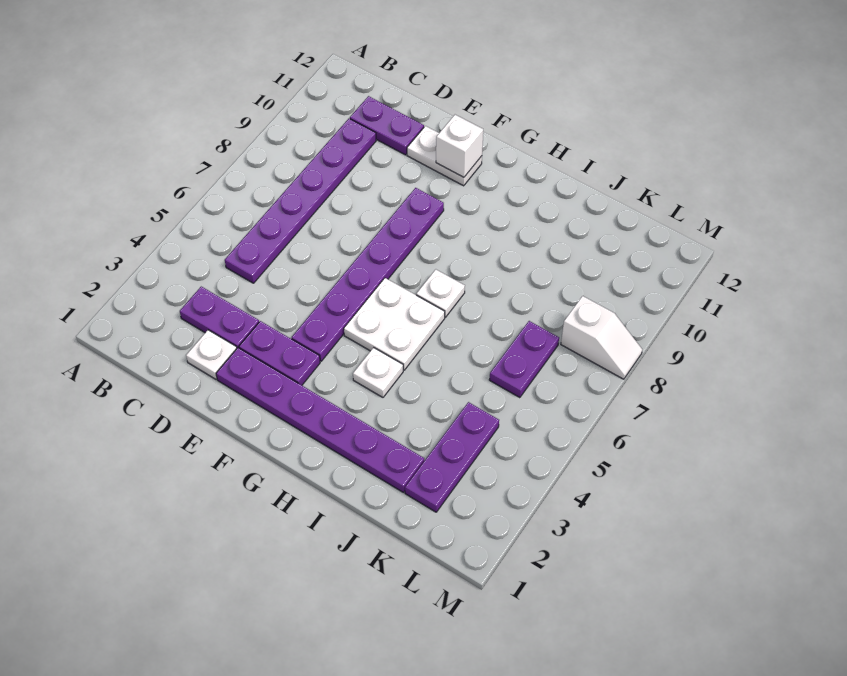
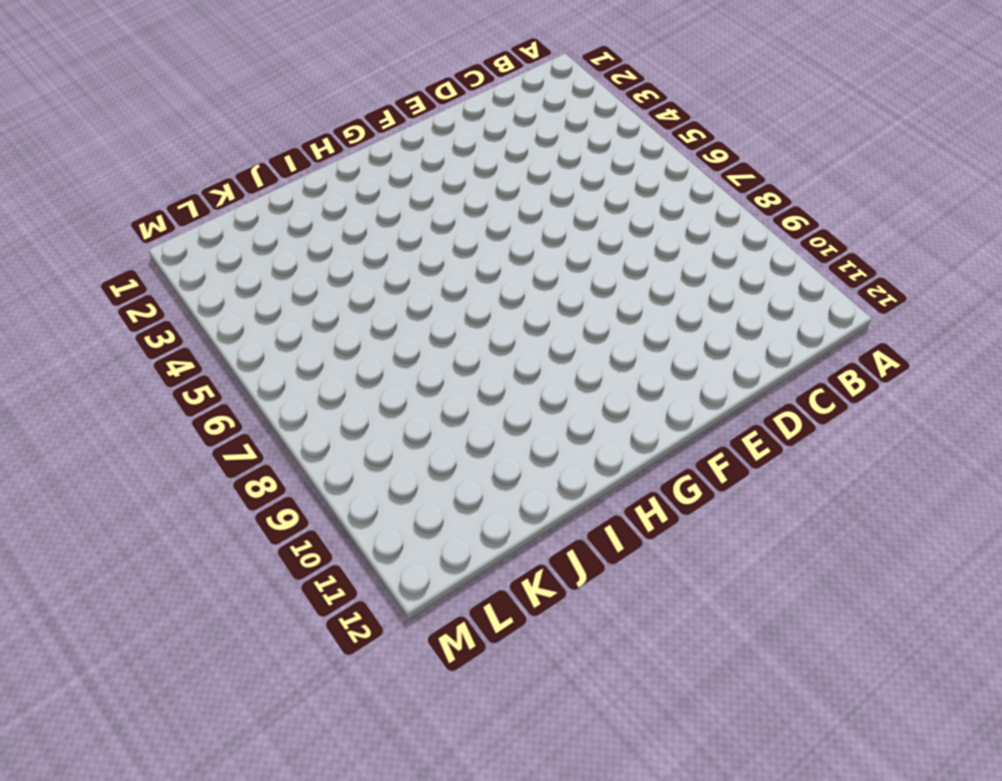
none -> purple 1x2 plate [180,287,259,348]
none -> purple 1x6 plate [225,119,376,283]
none -> purple 1x2 plate [350,96,424,155]

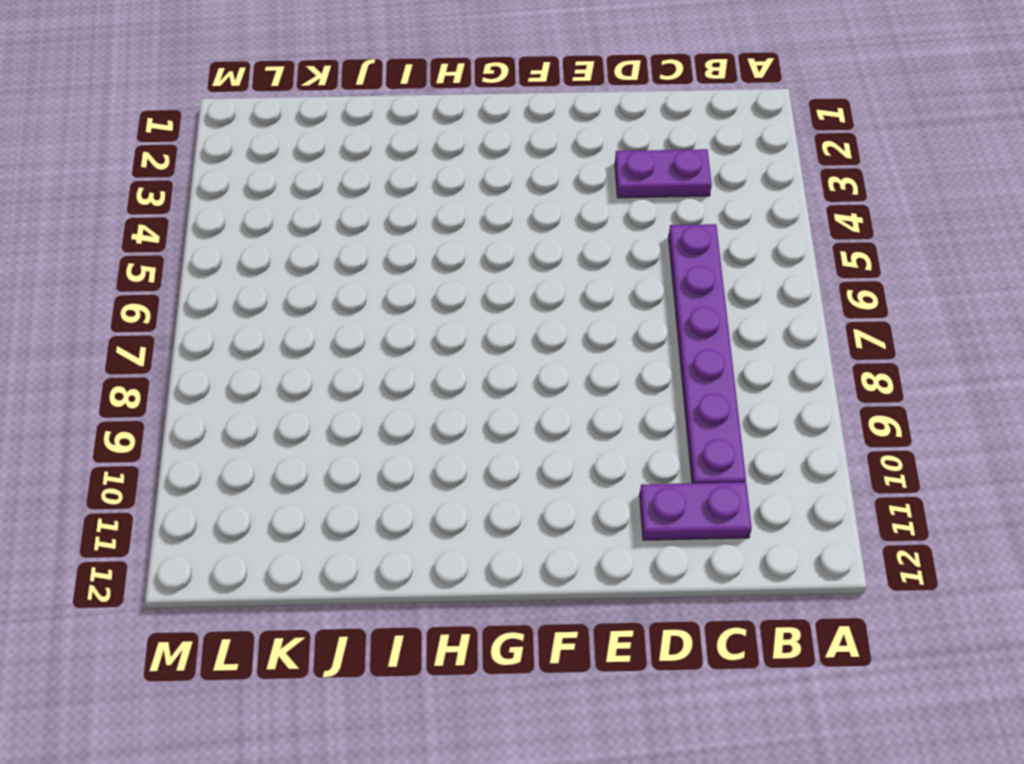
none -> white 1x1 plate [186,330,237,379]
none -> purple 1x6 plate [216,348,424,493]
none -> purple 1x2 plate [239,321,320,385]

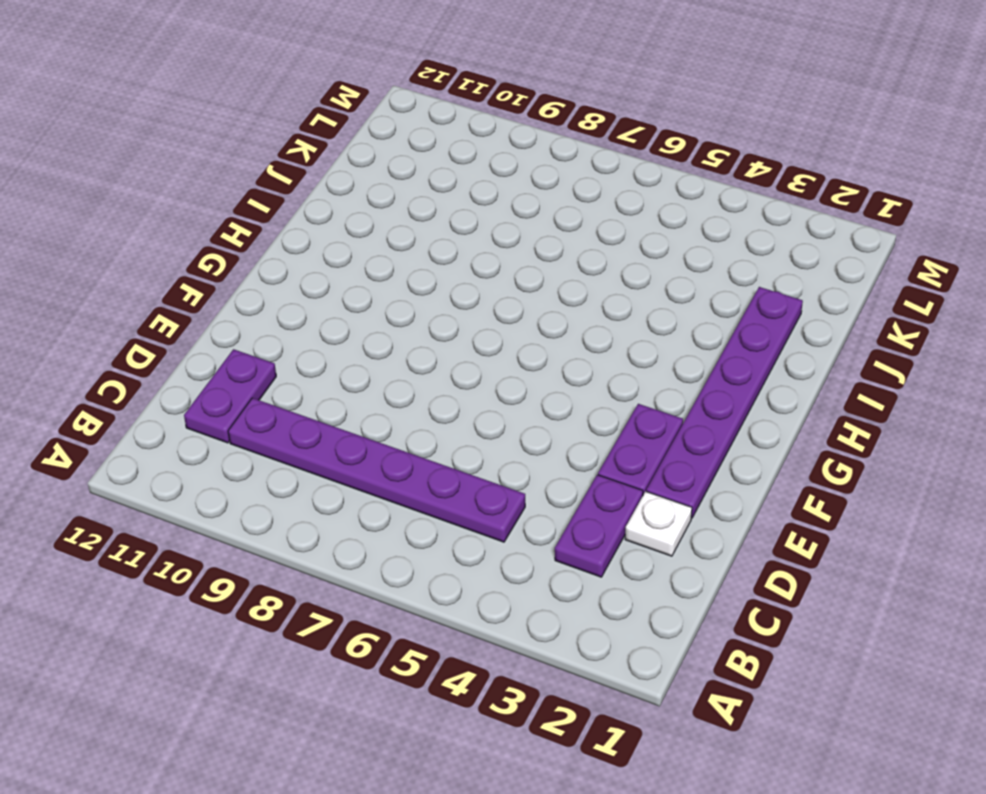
none -> white 1x2 plate [407,126,482,186]
none -> purple 1x6 plate [292,188,444,361]
none -> white 2x2 plate [344,278,445,370]

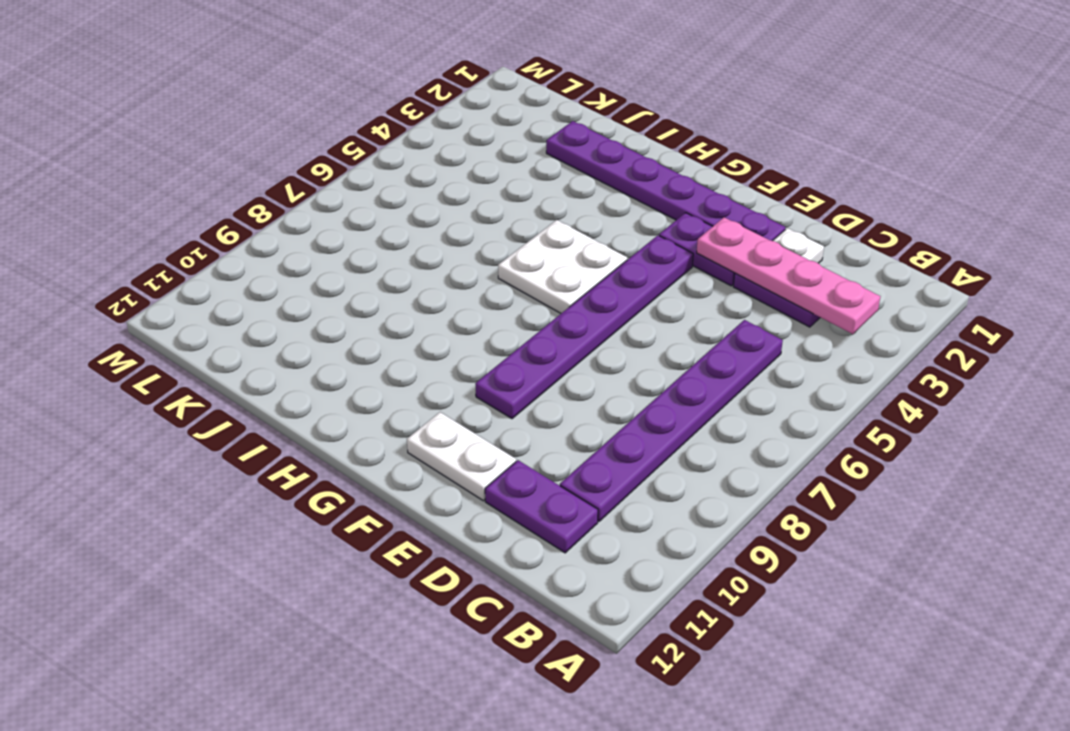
pink 1x4 plate [697,217,880,334] -> none
none -> white 1x1 plate [353,348,403,397]
none -> white 1x1 plate [416,269,465,317]
none -> purple 1x3 plate [405,402,499,512]

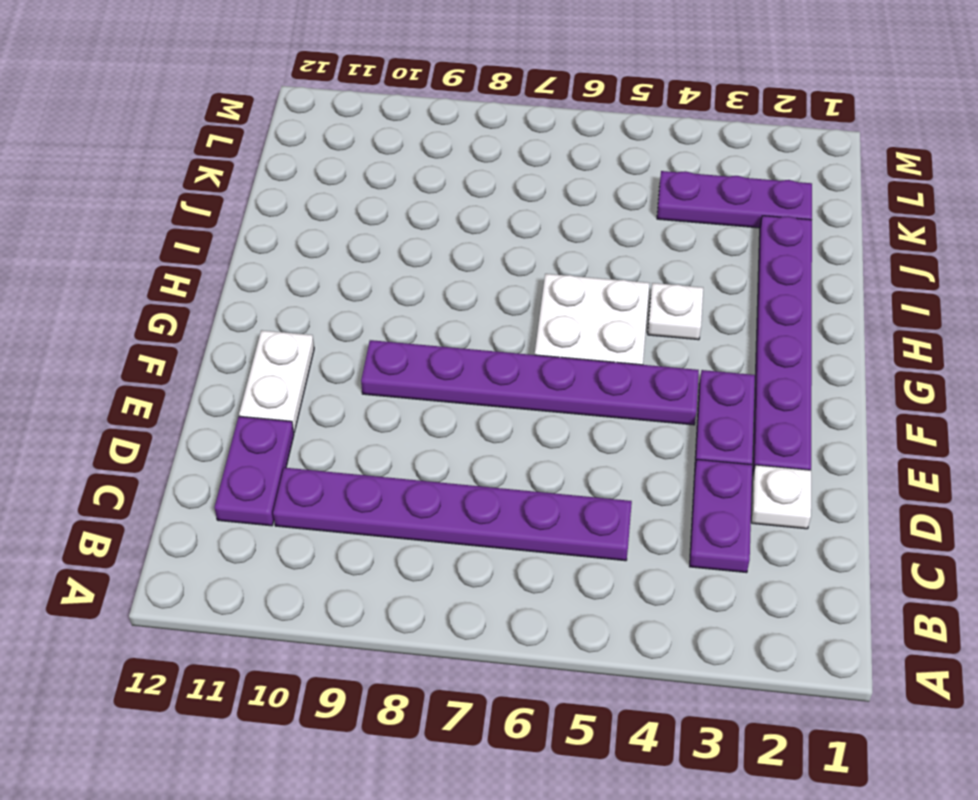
none -> white 1x1 plate [416,269,465,317]
none -> purple 1x2 plate [489,321,559,398]
none -> white 1x2 slope [561,296,642,379]

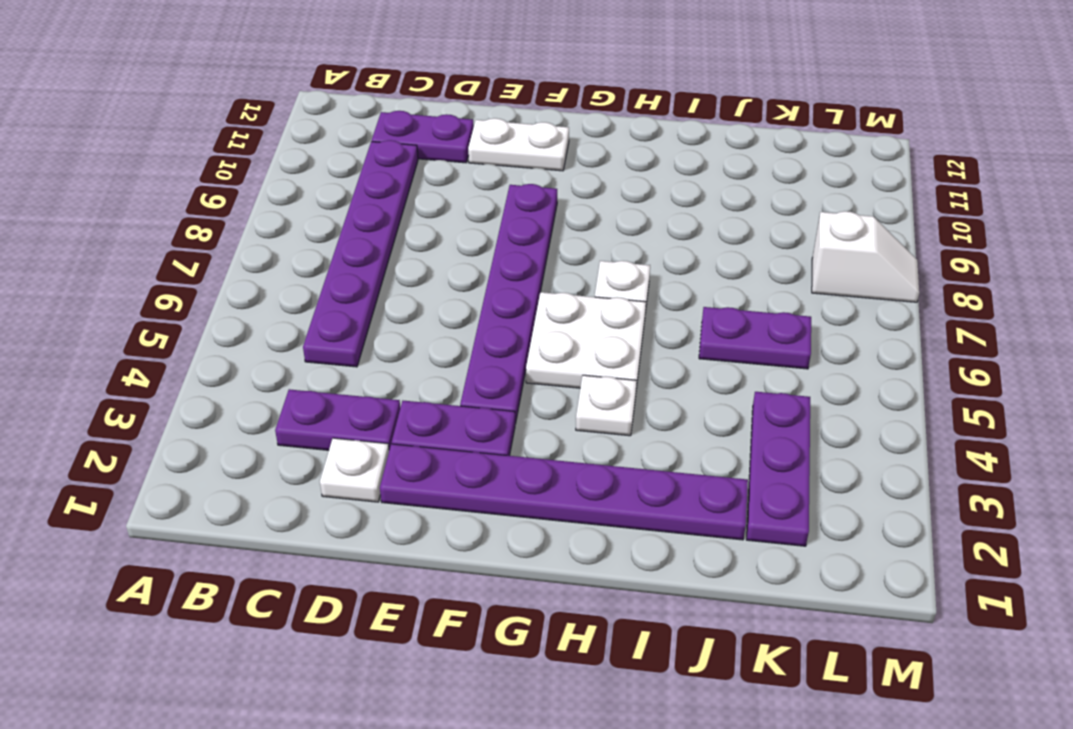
purple 1x2 plate [699,307,811,369] -> purple 1x2 plate turned to [489,321,559,398]
none -> white 1x1 brick [436,115,483,177]

